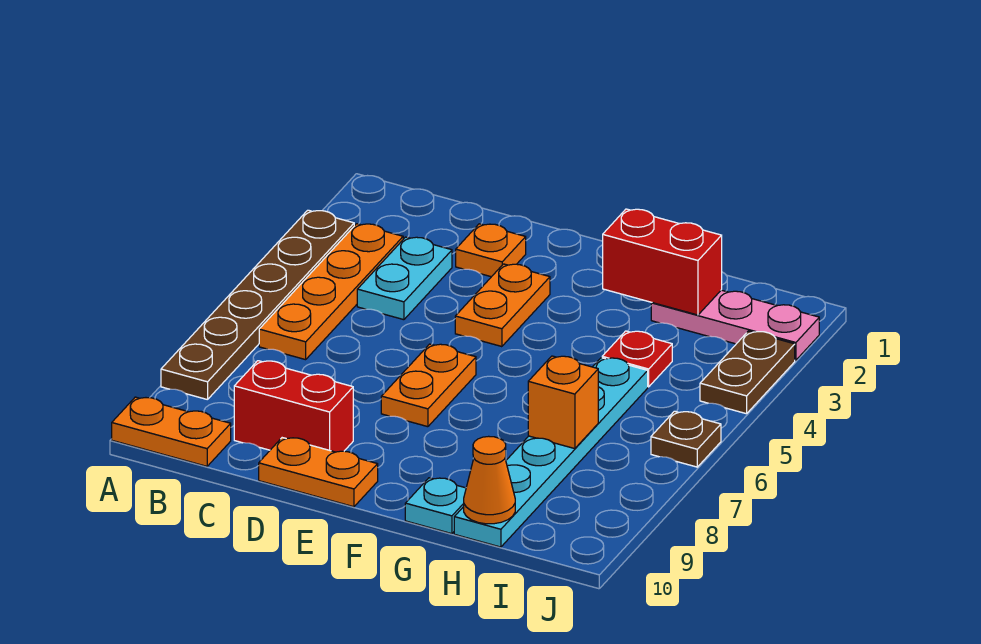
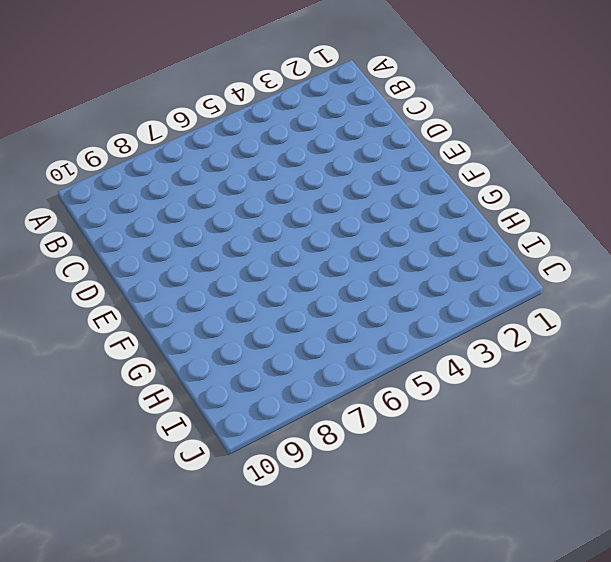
none -> brown 1x6 plate [161,210,354,400]
none -> orange 1x2 plate [112,397,231,466]
none -> orange 1x4 plate [259,224,403,360]

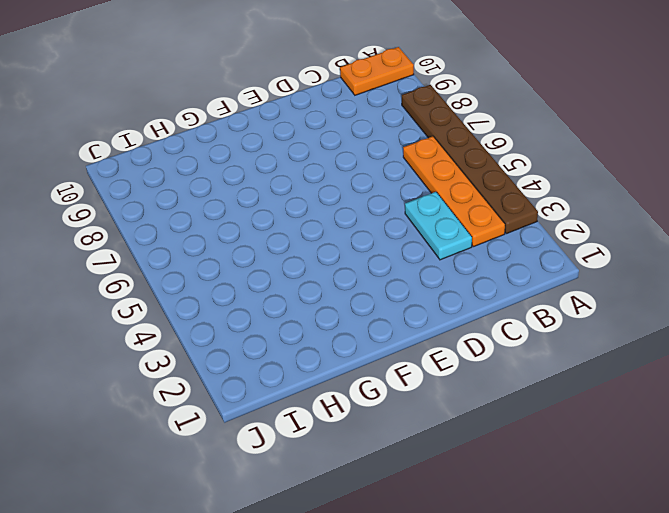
none -> red 1x2 brick [234,361,353,452]
none -> orange 1x1 plate [456,224,526,277]
none -> orange 1x2 plate [259,438,378,507]

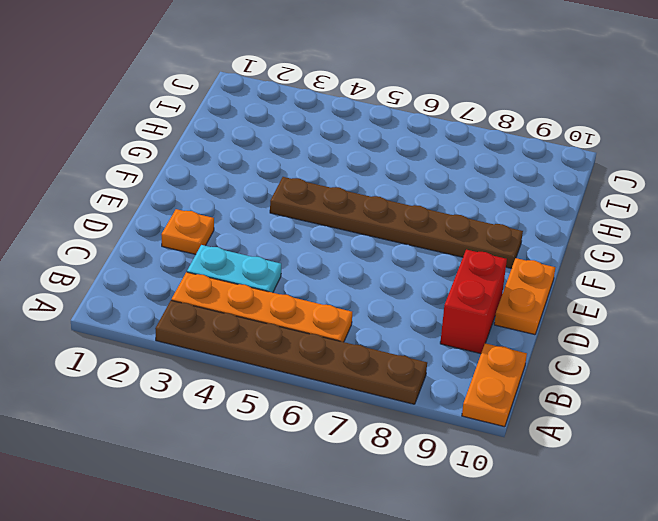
brown 1x6 plate [270,177,523,269] -> none
none -> orange 1x2 plate [455,264,550,347]
none -> orange 1x2 plate [381,344,476,427]
none -> cyan 1x1 plate [405,478,466,534]

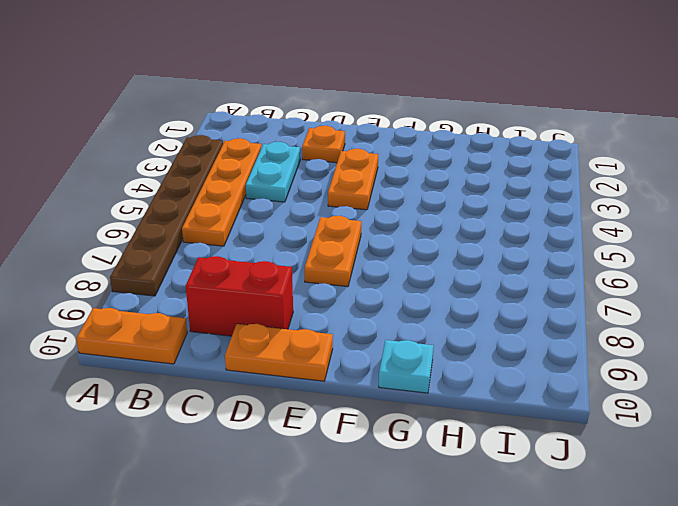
none -> pink 1x3 plate [651,290,819,360]
none -> red 1x1 plate [602,331,672,387]
none -> cyan 1x6 plate [454,358,648,547]

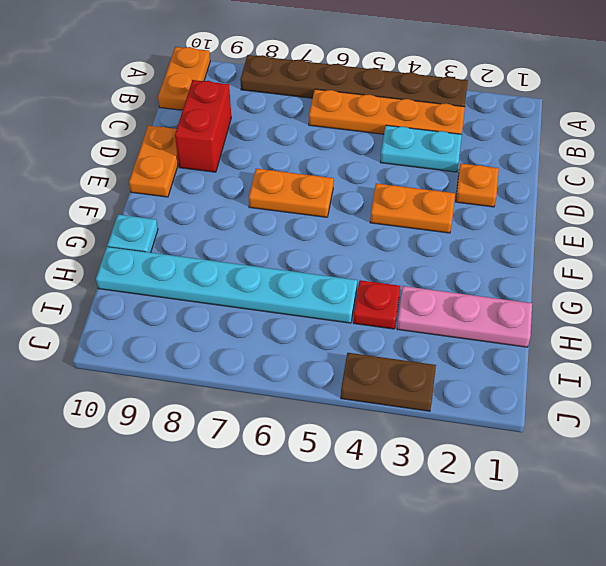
pink 1x3 plate [397,286,532,347] -> pink 1x3 plate turned to [651,290,819,360]
none -> brown 1x1 plate [651,411,721,467]
none -> red 1x2 brick [603,209,722,315]
none -> orange 1x1 brick [528,356,598,449]

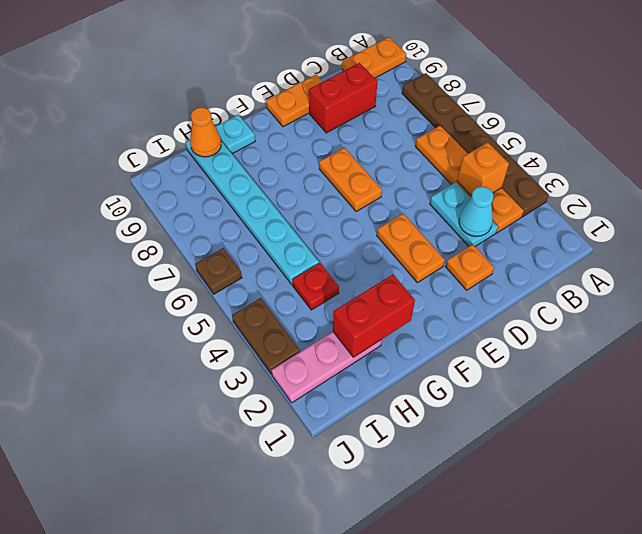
orange 1x1 brick [457,142,509,196] -> orange 1x1 brick moved to [528,356,598,449]
cyan 1x1 cone [459,186,493,236] -> none

